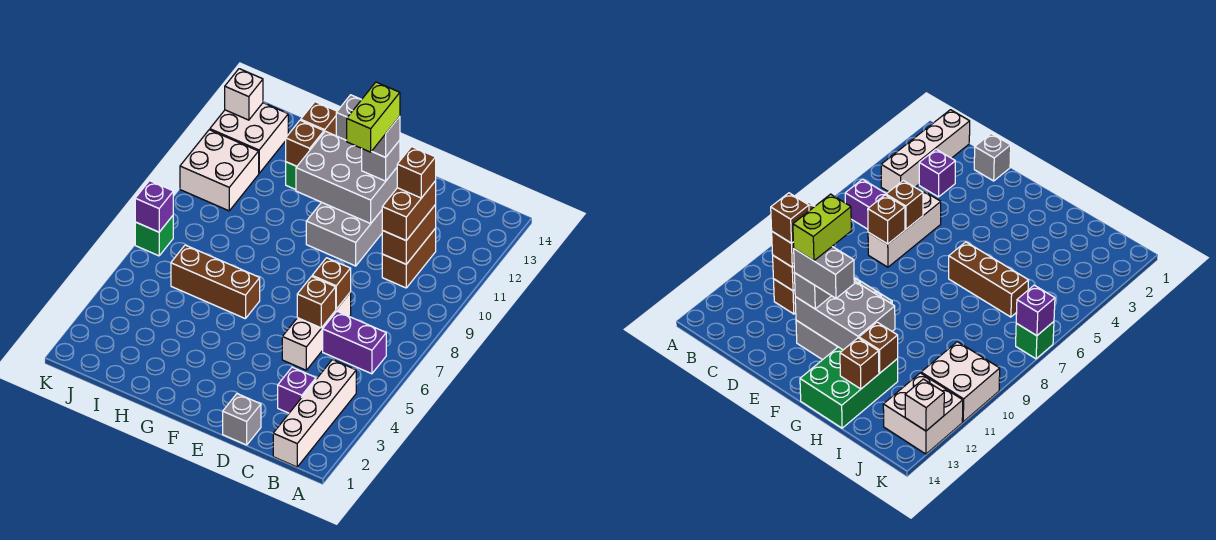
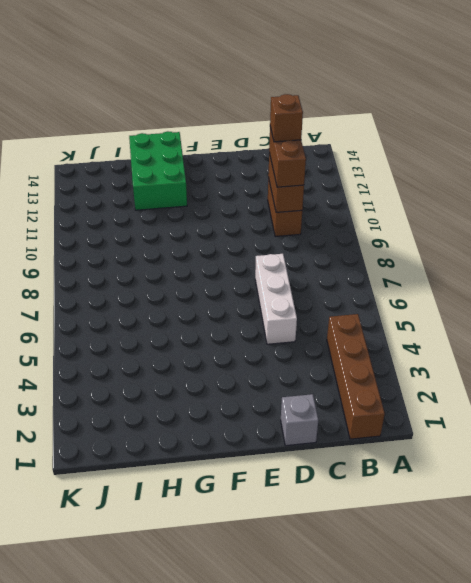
brown 1x4 brick [327,314,385,439] -> white 1x4 brick [273,360,356,467]
none -> purple 1x2 brick [323,311,386,374]
none -> purple 1x1 brick [278,367,316,413]
none -> grey 2x3 brick [306,202,382,266]

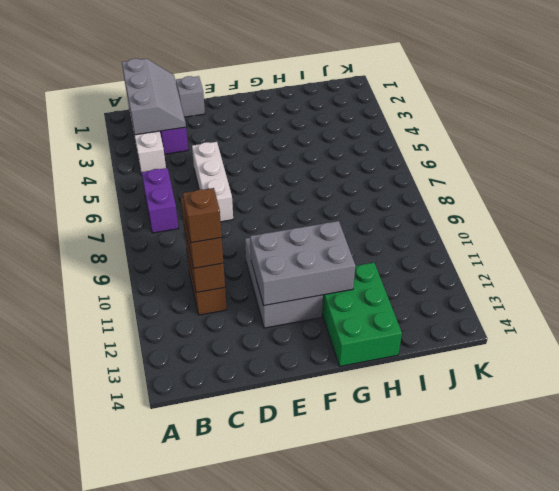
grey 2x3 slope [122,59,186,135] -> none
purple 1x2 brick [142,168,178,233] -> purple 1x2 brick turned to [323,311,386,374]
none -> brown 1x3 brick [171,245,260,319]
none -> white 2x2 brick [180,130,259,211]
none -> white 2x2 brick [210,103,288,173]

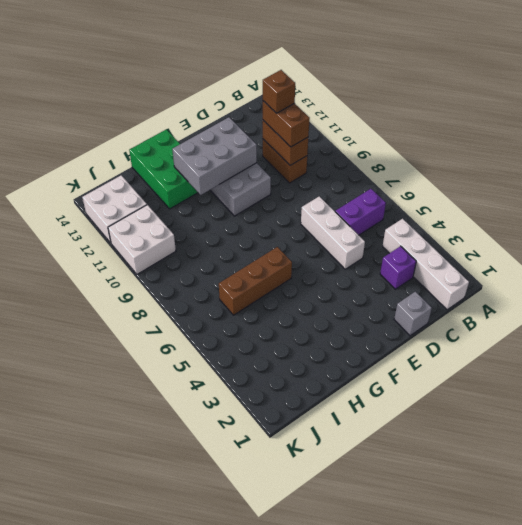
none -> green 1x1 brick [135,216,173,256]
none -> brown 1x1 brick [297,276,336,328]
none -> brown 1x1 brick [312,258,351,309]

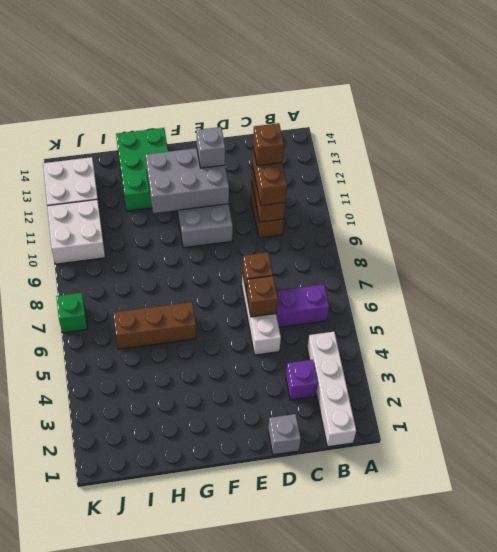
none -> brown 1x1 brick [286,120,324,166]
none -> brown 1x1 brick [301,102,337,136]
none -> purple 1x1 brick [135,181,173,232]

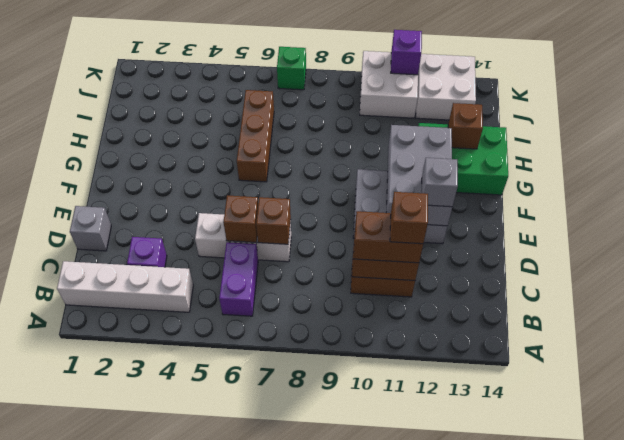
purple 1x1 brick [391,30,422,75] -> purple 1x1 brick moved to [135,181,173,232]
none -> brown 1x1 brick [286,120,324,166]
none -> white 1x1 brick [225,69,263,120]
none -> grey 1x2 brick [336,95,400,157]

